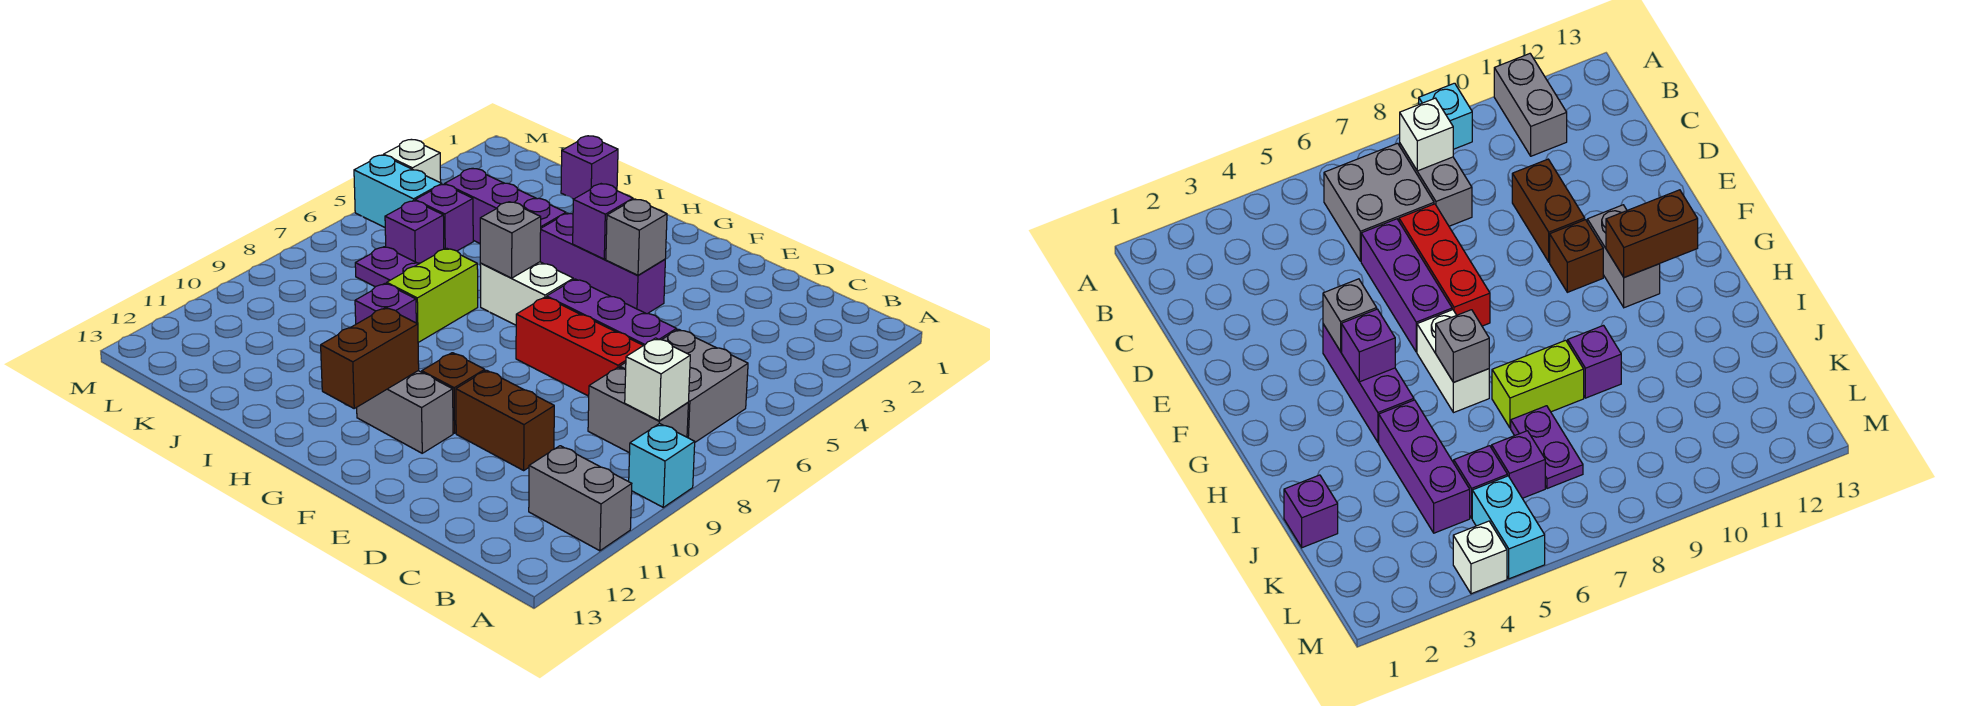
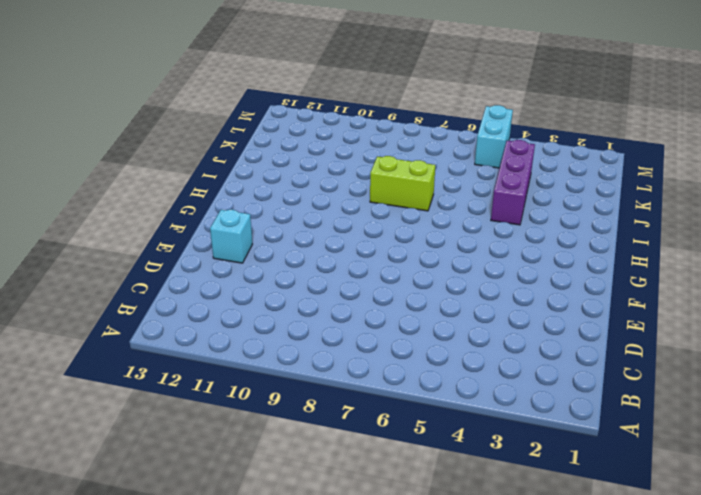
cyan 1x1 brick [210,210,252,263] -> cyan 1x1 brick moved to [629,423,695,507]
none -> grey 1x2 brick [529,446,632,551]
none -> grey 2x2 brick [620,329,748,442]
none -> grey 1x2 brick [588,367,688,453]

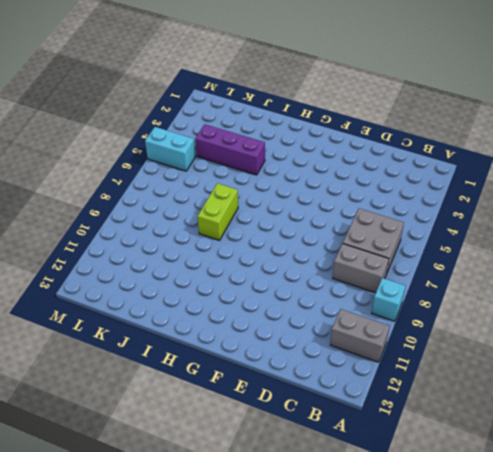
none -> purple 1x3 brick [547,279,677,345]
none -> red 1x3 brick [516,297,643,396]
none -> brown 1x2 brick [456,370,554,470]

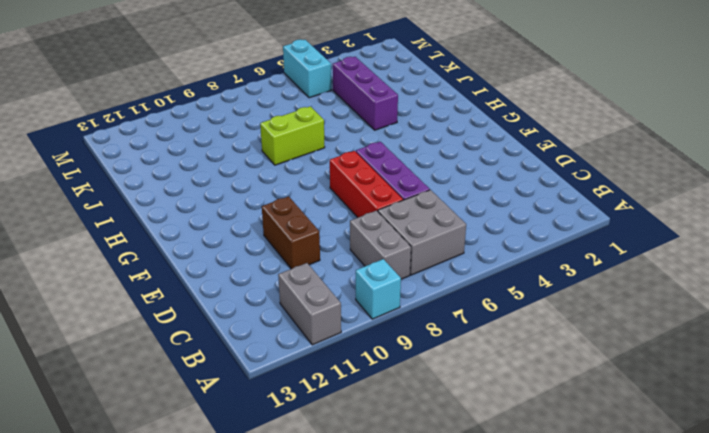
none -> purple 1x3 brick [540,213,665,314]
none -> brown 1x1 brick [422,353,485,433]
none -> grey 1x2 brick [357,371,453,453]

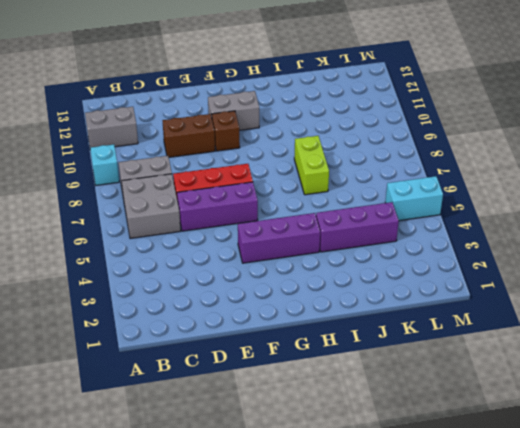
none -> white 1x2 brick [480,262,573,325]
none -> purple 1x1 brick [355,283,416,324]
none -> purple 1x1 brick [561,136,618,199]

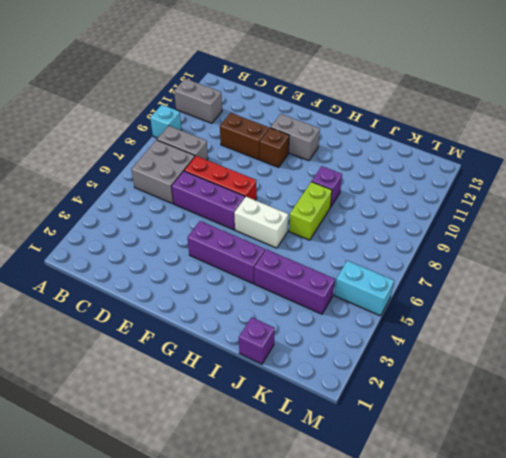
none -> purple 1x2 plate [355,247,420,287]
none -> purple 1x1 brick [415,184,473,251]
none -> purple 1x1 brick [385,201,444,263]

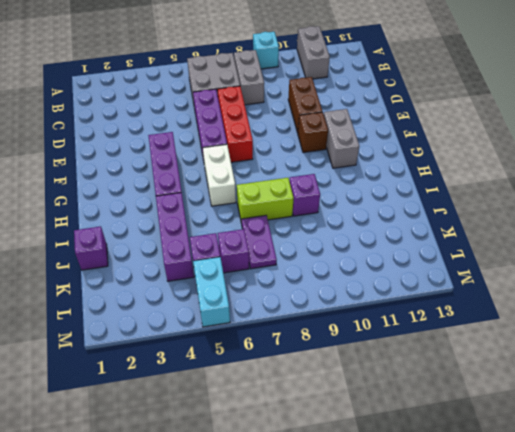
none -> white 1x1 brick [384,140,441,183]
none -> white 1x1 brick [625,338,690,421]
none -> grey 1x1 brick [606,199,667,275]

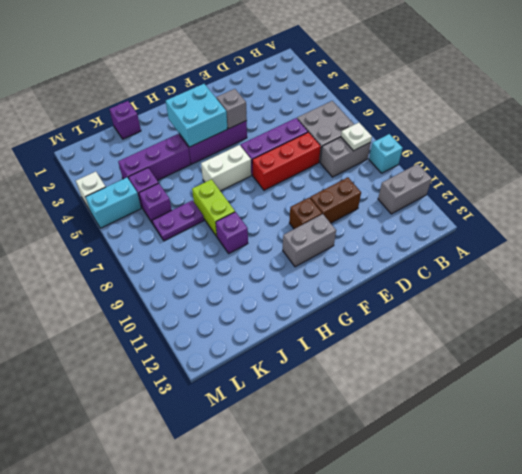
white 1x1 plate [341,123,372,151] -> white 1x1 brick [625,338,690,421]
cyan 2x2 brick [166,84,227,147] -> purple 1x1 brick [573,184,633,259]
none -> brown 1x2 brick [321,307,419,408]
none -> grey 1x1 brick [480,202,541,278]

